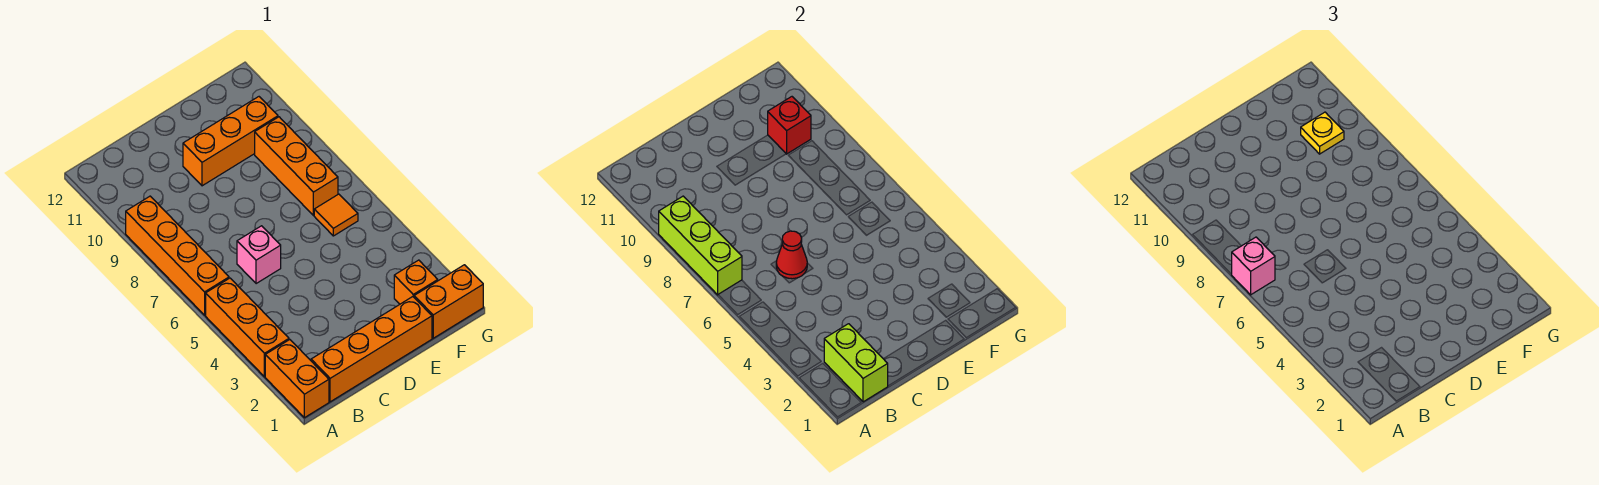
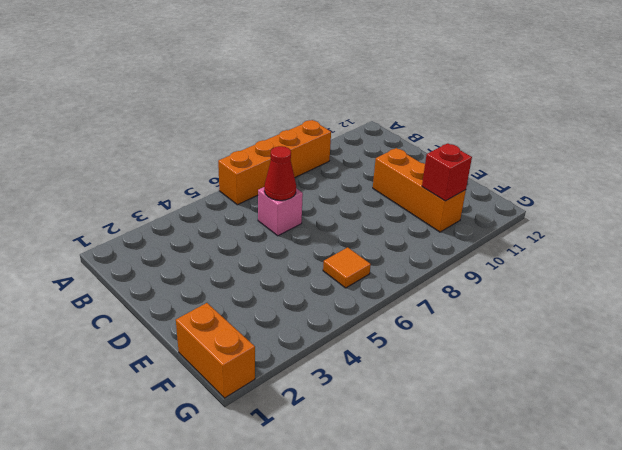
none -> orange 1x2 brick [265,340,329,418]
none -> orange 1x3 brick [206,278,289,377]
none -> orange 1x4 brick [311,297,432,402]

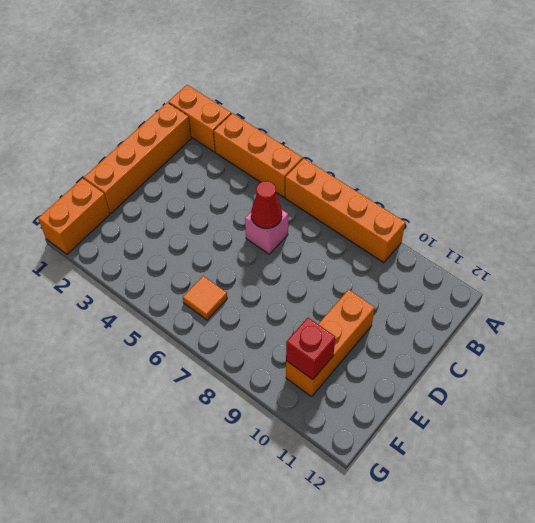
none -> orange 1x1 brick [394,260,438,304]
none -> orange 1x3 brick [255,117,338,215]
none -> lime 1x3 brick [659,196,742,295]

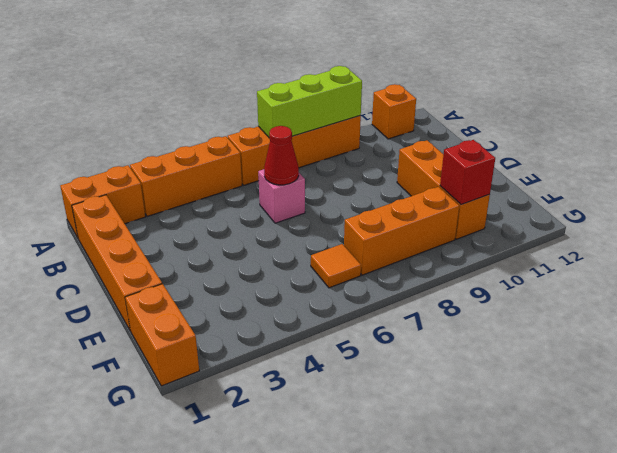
orange 1x1 brick [372,84,416,139] -> orange 1x1 brick moved to [394,260,438,304]
none -> lime 1x2 brick [824,324,888,402]
none -> pink 1x1 brick [1232,237,1275,295]
none -> yellow 1x1 plate [1301,112,1344,154]

